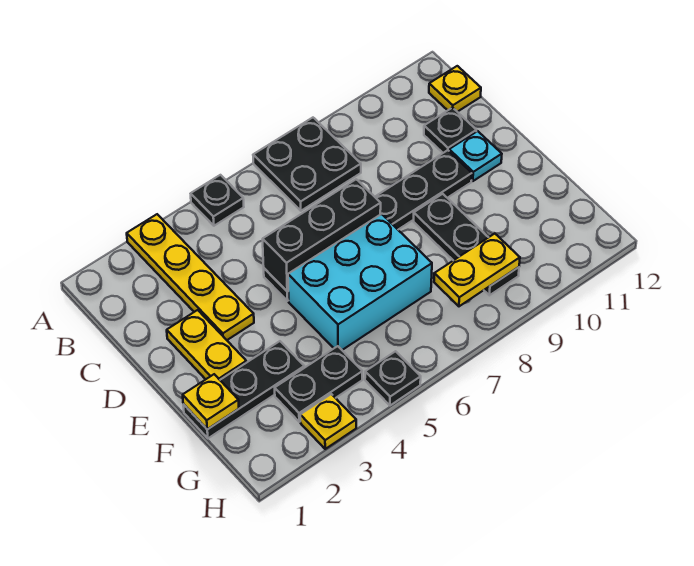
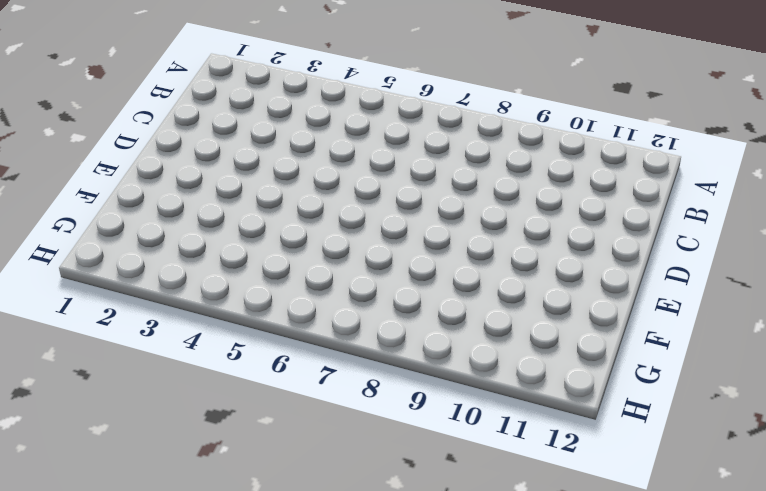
none -> yellow 1x4 plate [127,214,254,340]
none -> black 1x1 plate [191,175,244,226]
none -> black 2x2 plate [253,118,361,211]

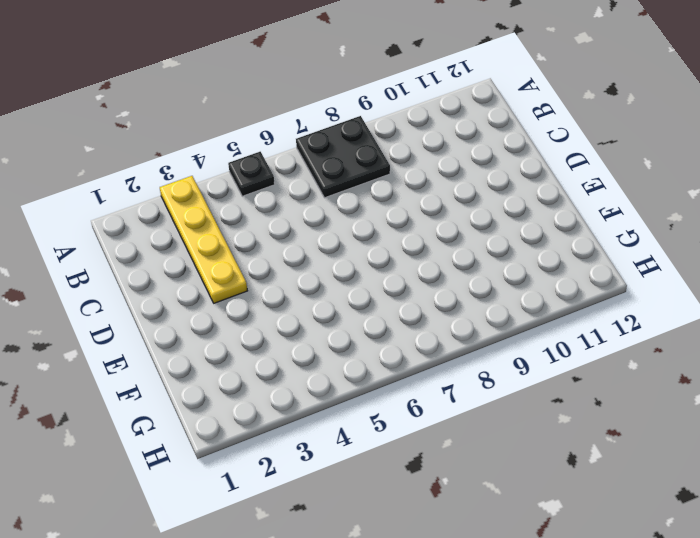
none -> yellow 1x1 plate [429,66,481,112]
none -> black 1x1 plate [424,108,476,153]
none -> yellow 1x2 plate [167,310,246,380]

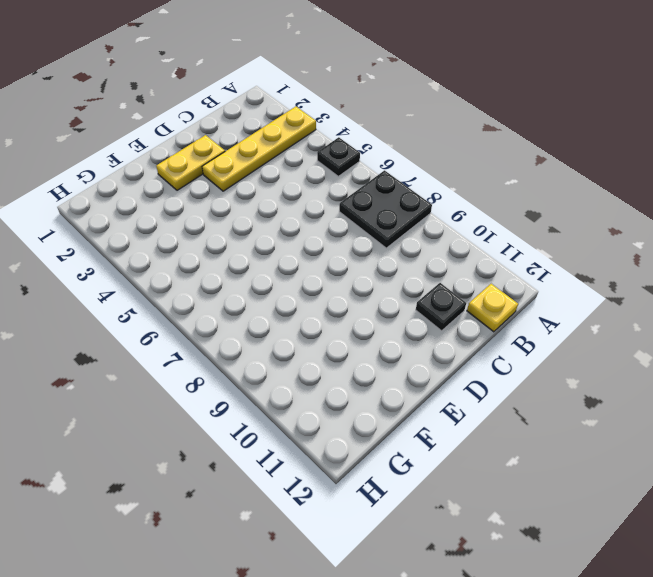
none -> black 1x6 plate [264,150,472,301]
none -> cyan 1x1 plate [449,131,502,181]
none -> cyan 2x3 brick [288,214,432,350]

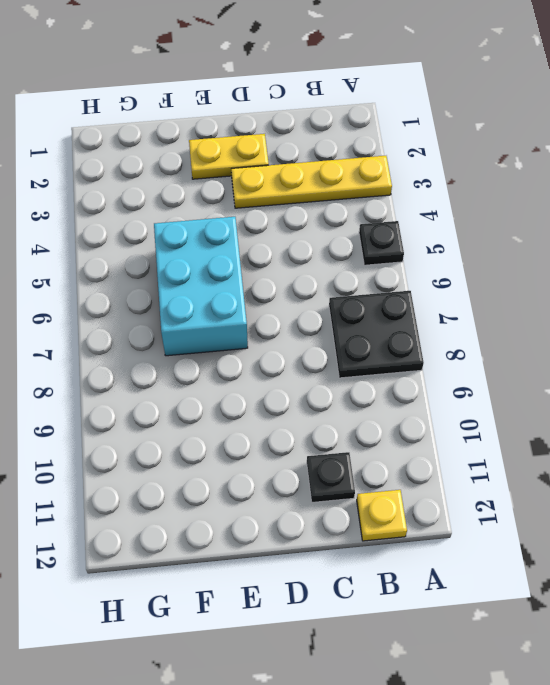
none -> black 1x6 plate [264,150,472,301]
none -> cyan 1x1 plate [449,131,502,181]
none -> black 1x3 plate [413,194,519,295]

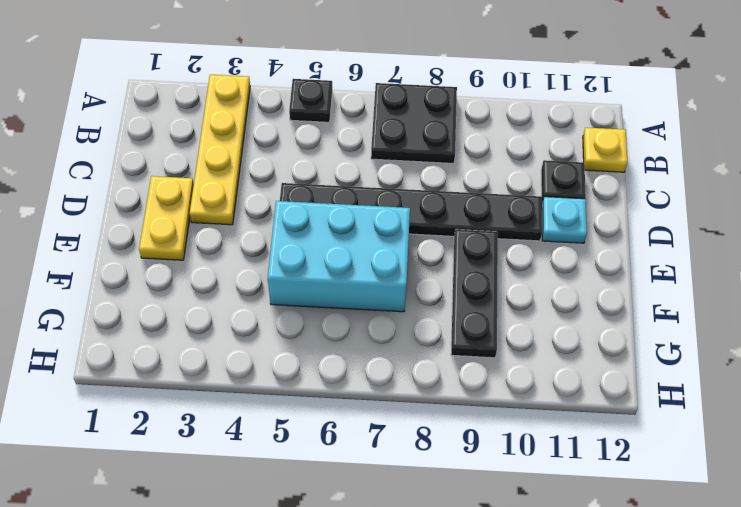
none -> black 1x3 plate [183,341,304,438]
none -> black 1x2 plate [275,346,362,422]
none -> yellow 1x1 plate [300,394,356,449]

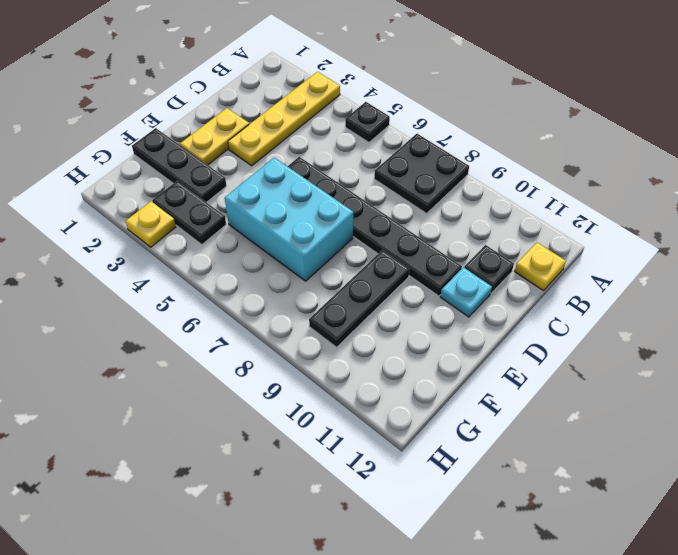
none -> black 1x1 plate [365,351,421,405]
none -> black 1x3 brick [263,179,381,292]
none -> yellow 1x1 plate [183,374,239,429]

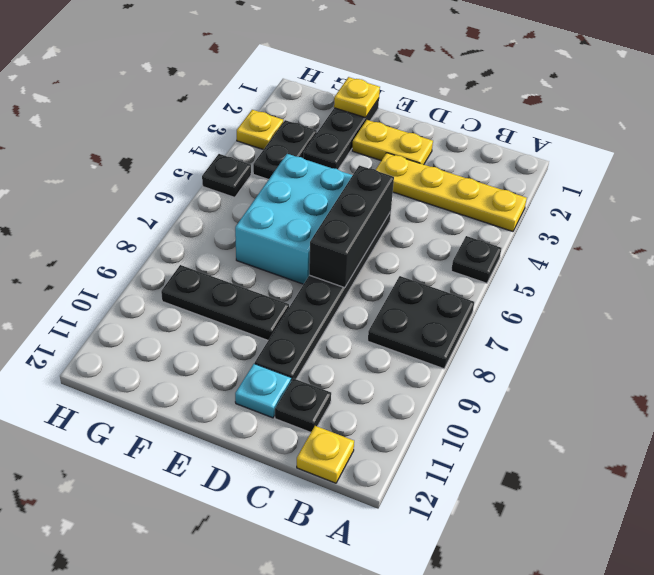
none -> yellow 1x2 plate [434,234,520,306]

